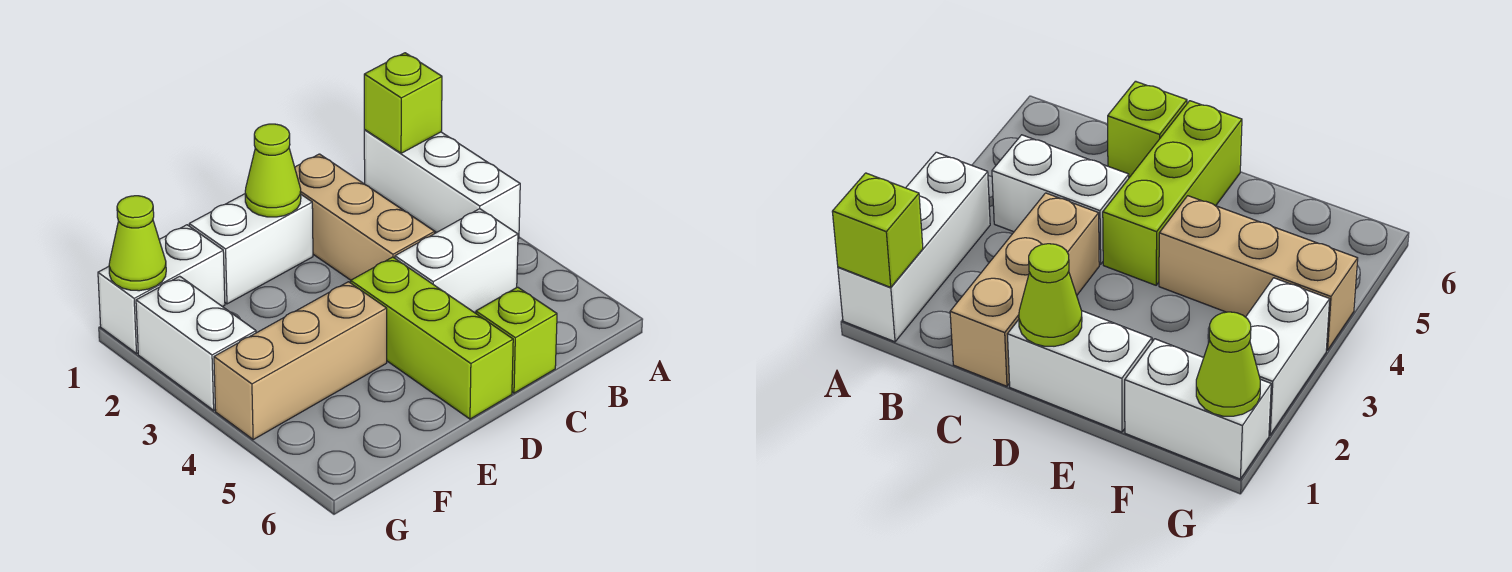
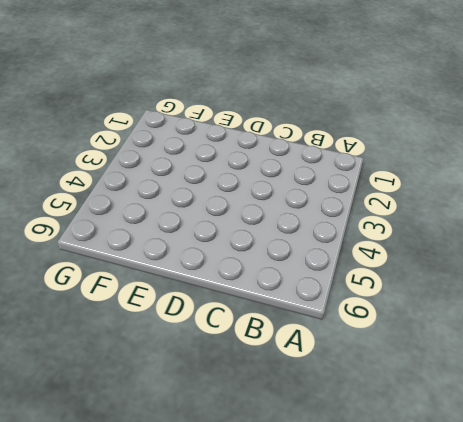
none -> white 1x3 brick [364,130,520,239]
none -> white 1x2 brick [395,209,518,313]
none -> tan 1x3 brick [295,154,435,280]

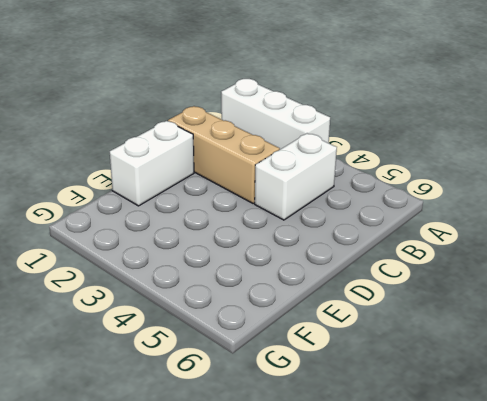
none -> lime 1x1 brick [476,287,557,393]
none -> lime 1x3 brick [351,257,513,419]
none -> tan 1x3 brick [214,282,387,440]

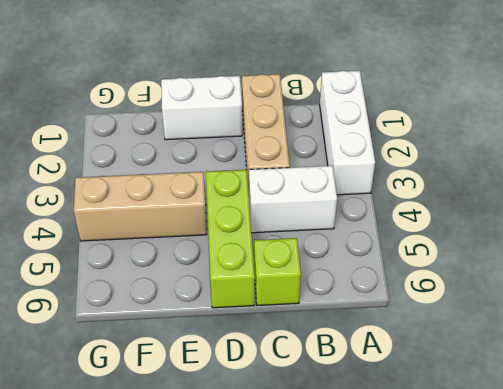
none -> white 1x2 brick [98,225,225,354]
none -> white 1x2 brick [136,276,256,410]
none -> lime 1x1 brick [364,53,442,153]

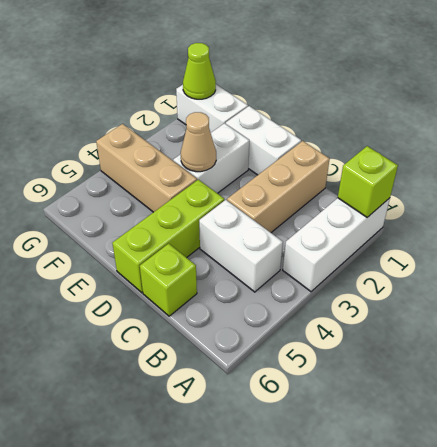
white 1x2 brick [173,123,249,193] -> white 1x2 brick moved to [136,276,256,410]
tan 1x1 cone [181,112,216,172] -> none
none -> lime 1x1 cone [245,124,301,217]

